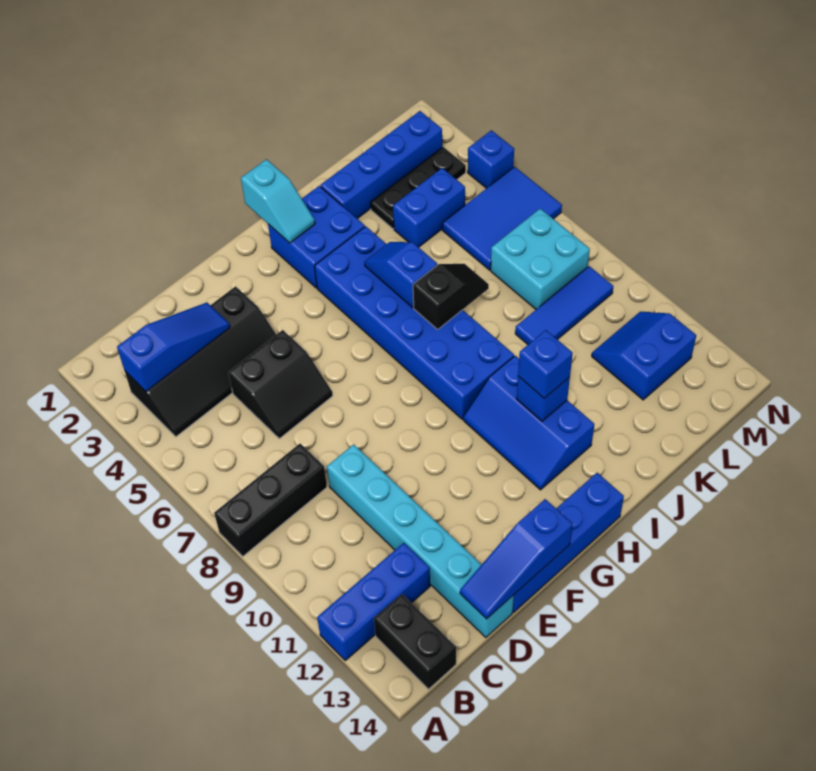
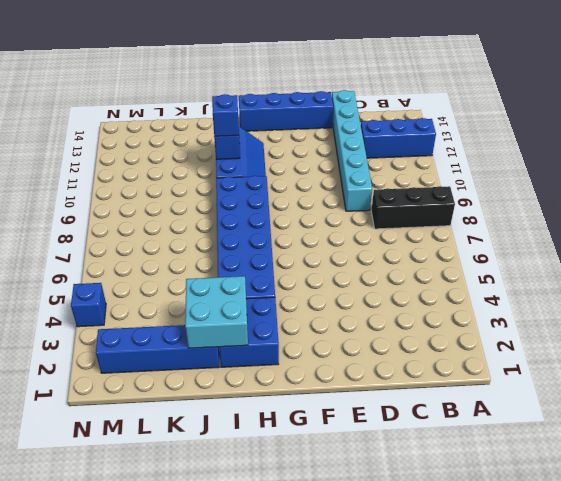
cyan 2x2 brick [185,276,248,348] -> cyan 2x2 brick moved to [491,209,590,309]
none -> black 2x4 slope [124,286,276,437]
none -> black 1x2 brick [374,594,456,689]
none -> black 2x2 slope [228,330,333,439]

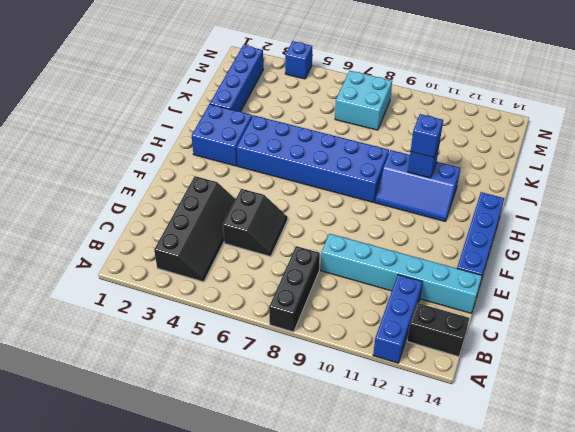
none -> black 1x3 plate [370,147,466,229]
none -> blue 1x2 brick [393,168,465,247]
none -> blue 1x3 tile [515,266,613,344]

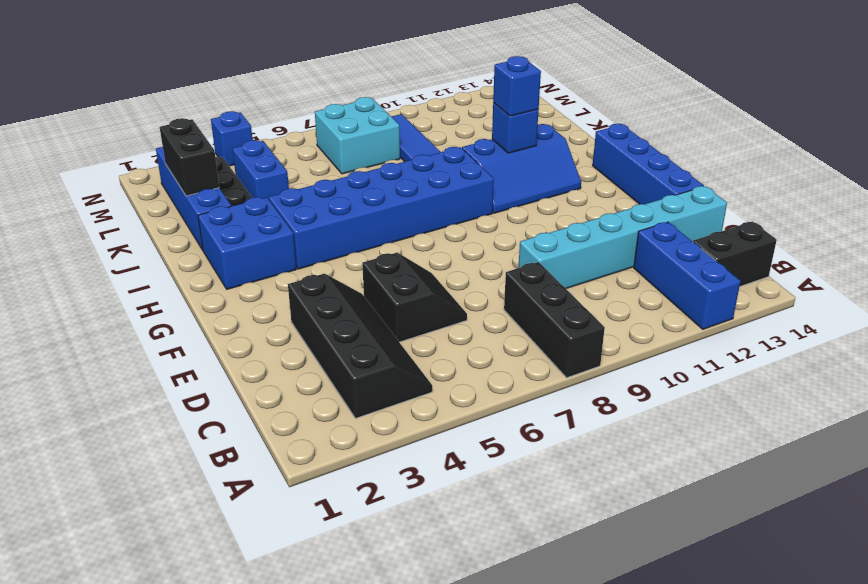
black 1x2 brick [160,118,219,196] -> none
none -> blue 2x3 tile [442,167,562,270]
none -> blue 2x2 slope [592,312,696,400]
none -> blue 1x3 slope [117,303,230,392]

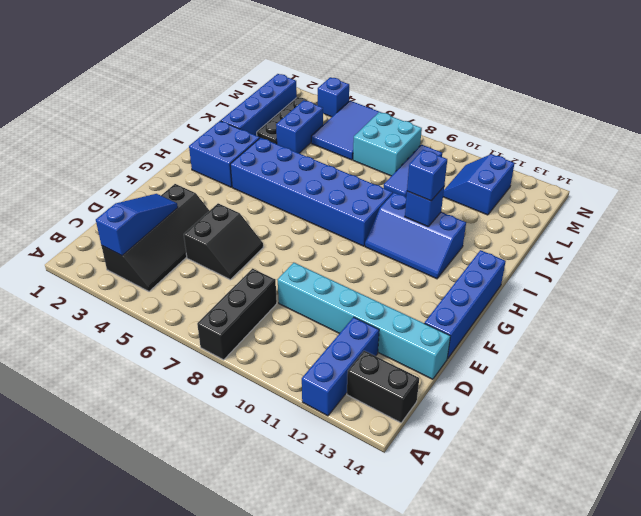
none -> blue 1x3 slope [460,499,573,619]
none -> cyan 1x2 slope [241,159,315,243]
none -> blue 1x2 slope [365,242,437,307]

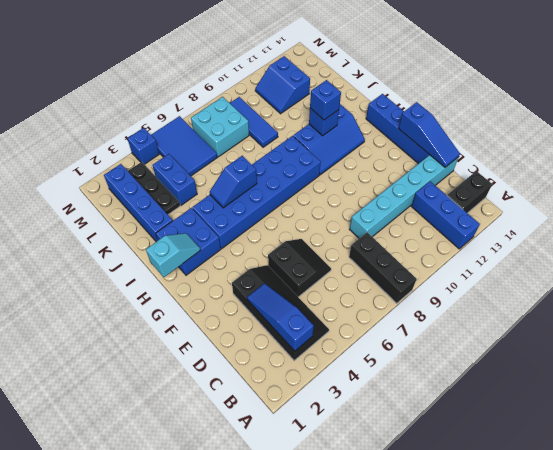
none -> black 1x2 slope [413,264,489,329]

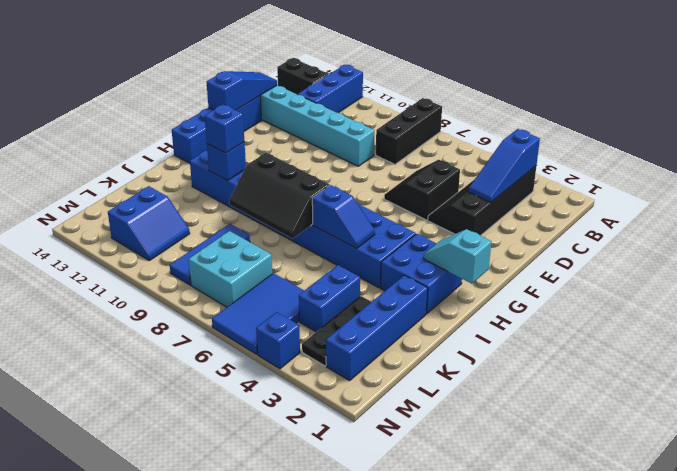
black 2x3 slope [229,153,330,239] -> black 1x2 slope [413,264,489,329]

